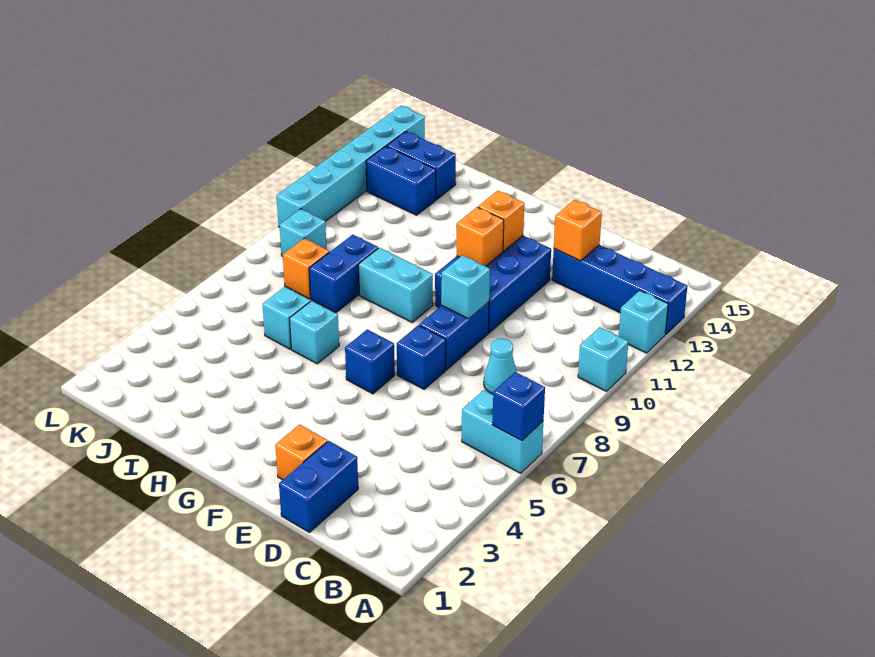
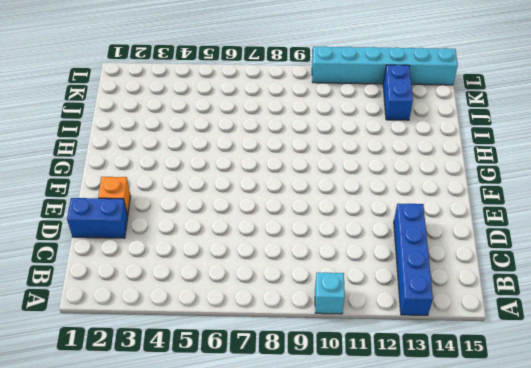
none -> cyan 1x2 brick [462,390,543,473]
none -> cyan 1x1 brick [619,290,668,353]
none -> cyan 1x1 cone [484,339,517,394]

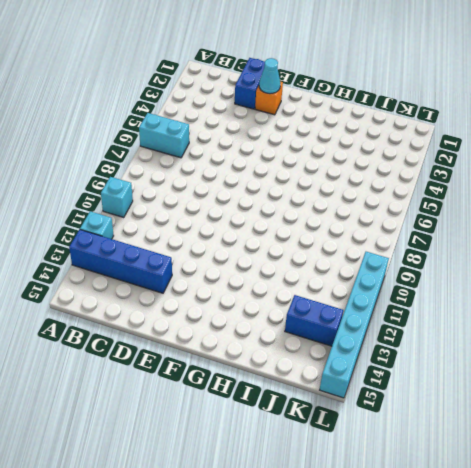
cyan 1x1 cone [259,58,280,94] -> cyan 1x1 cone moved to [484,339,517,394]
none -> blue 1x1 brick [397,325,446,389]
none -> blue 1x2 brick [419,302,489,370]
none -> blue 2x3 brick [435,236,551,333]

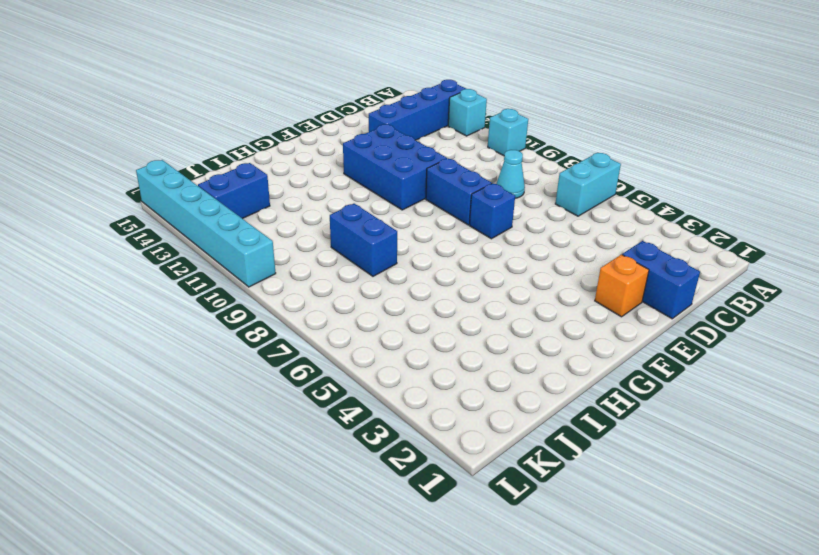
none -> blue 1x1 brick [345,329,395,394]
none -> cyan 1x2 brick [358,248,433,322]
none -> cyan 1x1 brick [289,301,339,364]

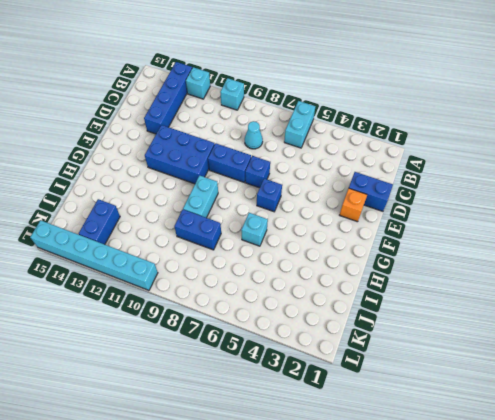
none -> cyan 1x1 brick [262,287,311,349]
none -> orange 1x1 brick [283,238,329,299]
none -> blue 1x2 brick [387,131,456,199]

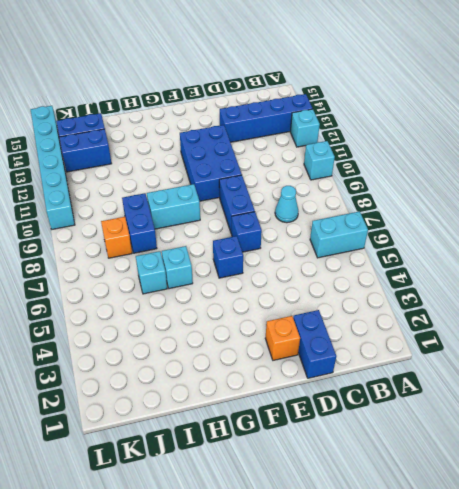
none -> cyan 1x1 brick [280,209,327,256]
none -> blue 1x1 brick [492,372,545,441]
none -> orange 1x1 brick [554,200,602,261]

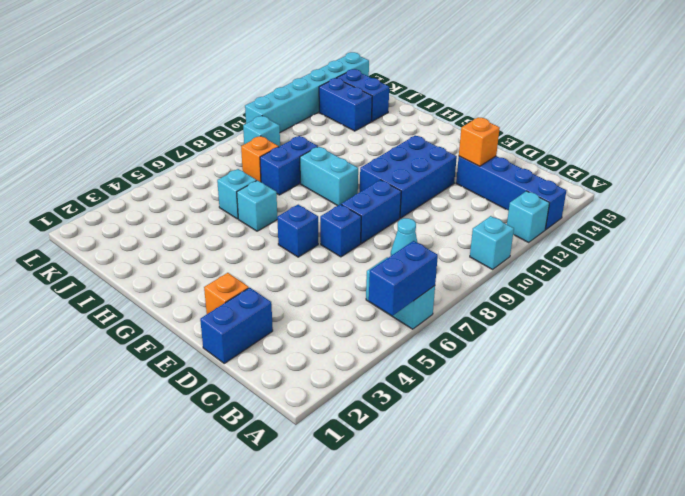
blue 1x2 brick [369,241,438,316] -> blue 1x1 brick [492,372,545,441]
none -> cyan 1x1 brick [441,255,490,319]
none -> orange 1x1 brick [457,207,504,266]
none -> orange 1x1 brick [478,191,524,251]

